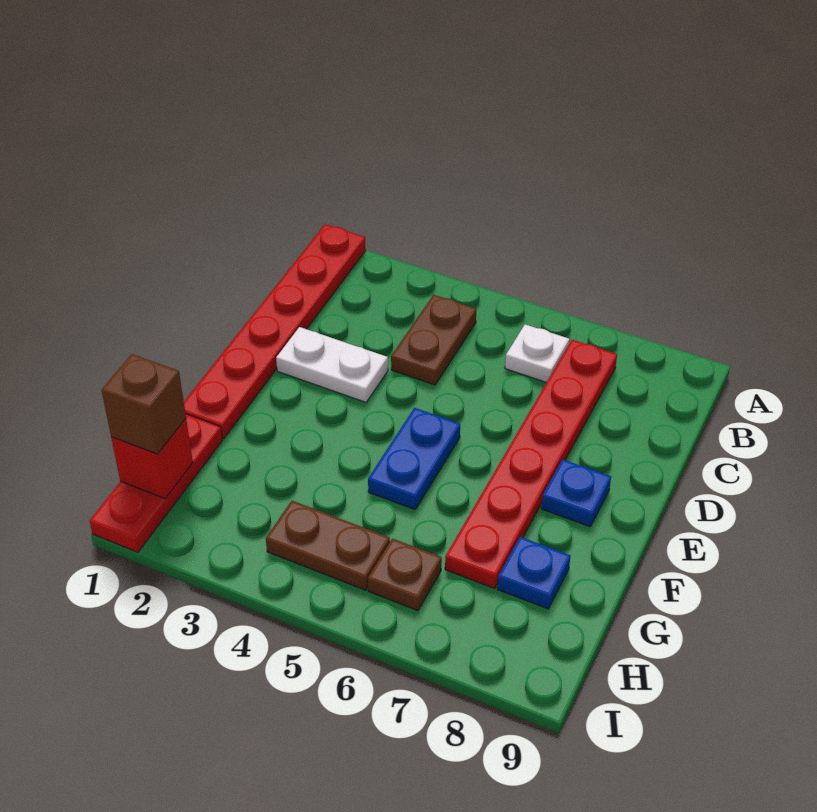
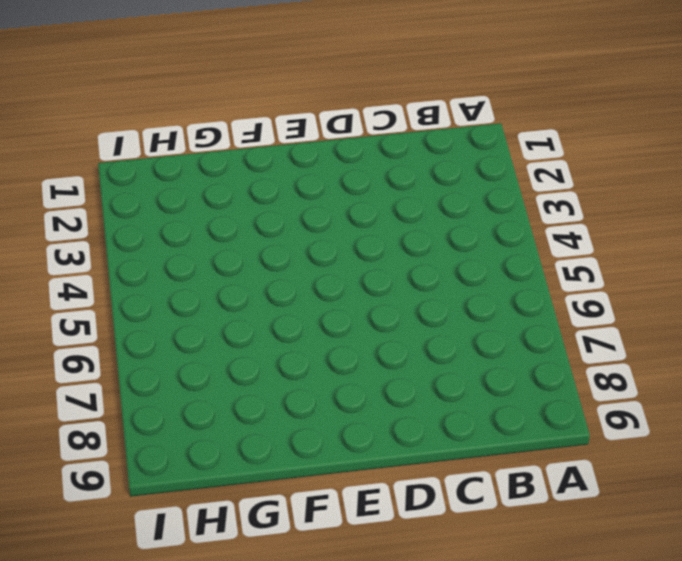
none -> red 1x6 plate [184,224,366,439]
none -> brown 1x2 plate [391,295,476,385]
none -> white 1x1 plate [505,324,569,382]

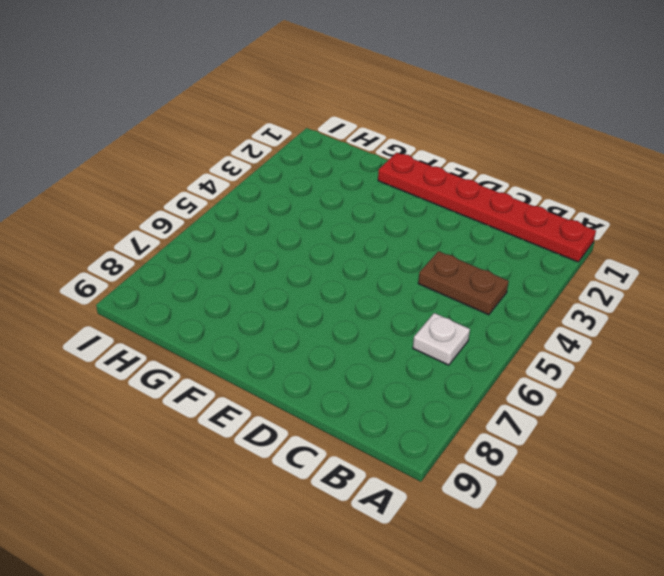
none -> red 1x6 plate [445,340,617,589]
none -> white 1x2 plate [276,327,388,402]
none -> blue 1x2 plate [368,408,460,509]

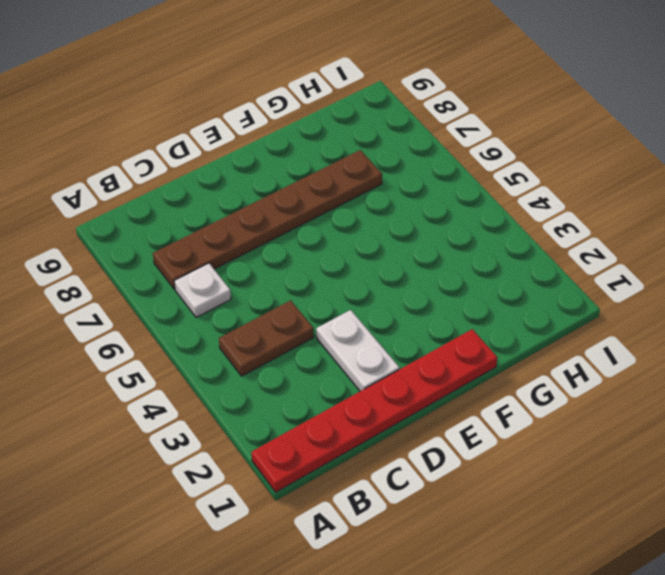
brown 1x6 plate [153,150,382,289] -> red 1x6 plate [445,340,617,589]
none -> blue 1x2 plate [368,408,460,509]
none -> blue 1x1 plate [541,459,611,527]
none -> red 1x3 plate [90,414,222,552]

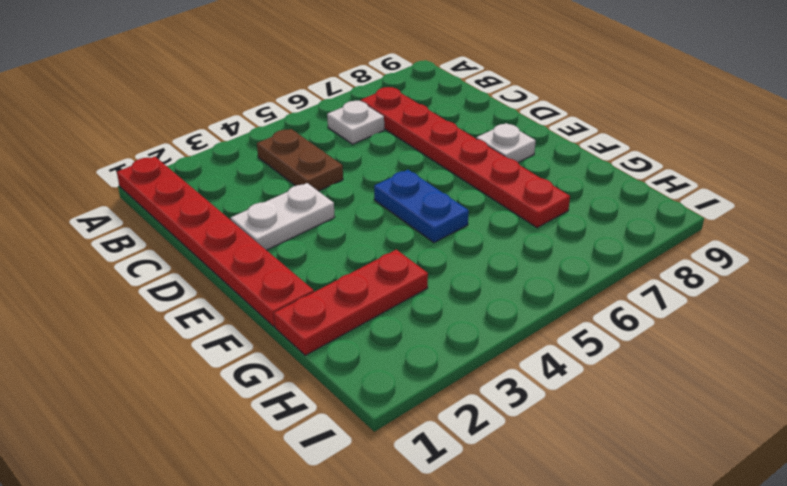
white 1x1 plate [476,123,536,162] -> blue 1x1 plate [541,459,611,527]
red 1x3 plate [274,250,428,355] -> red 1x3 plate turned to [90,414,222,552]
none -> blue 1x1 plate [498,537,571,609]
none -> brown 1x2 plate [266,501,390,590]
none -> brown 1x1 plate [368,539,442,611]

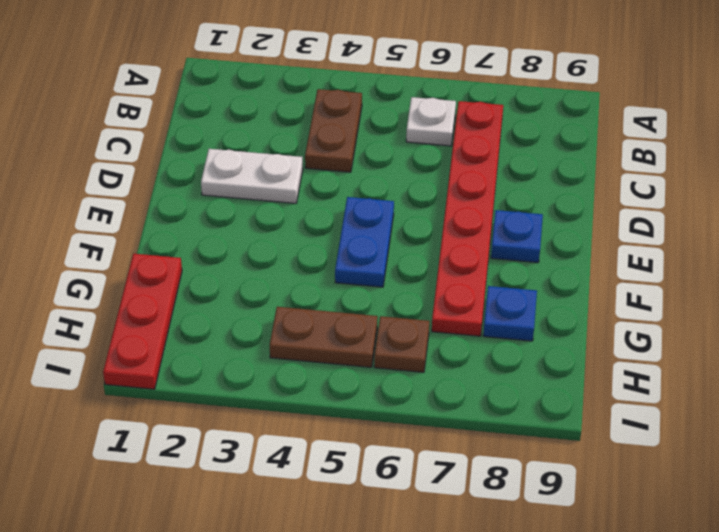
none -> red 1x6 plate [184,224,366,439]
none -> red 1x1 brick [111,419,193,499]
none -> brown 1x1 brick [102,354,186,454]

